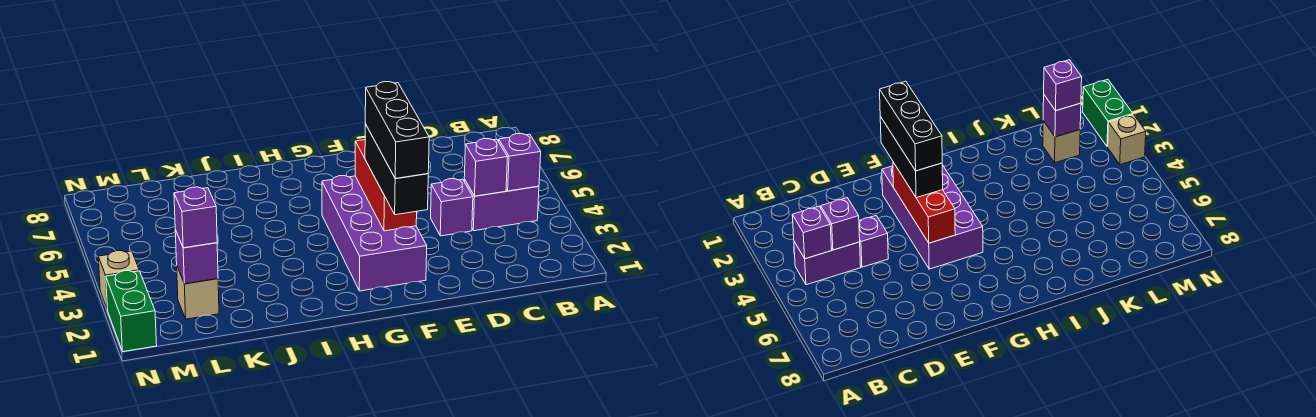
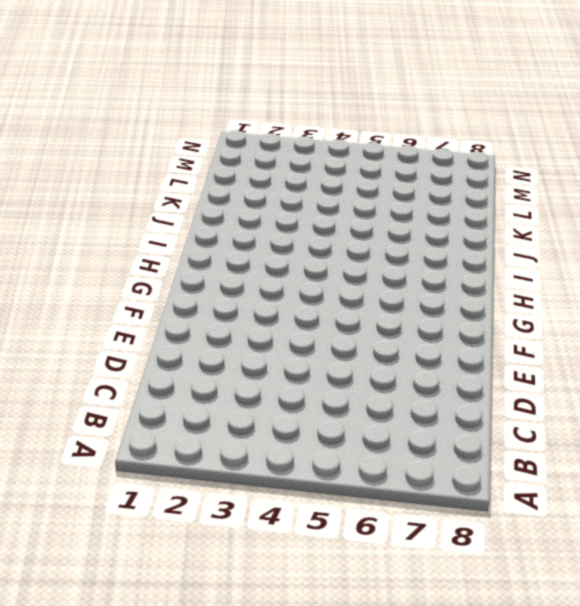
none -> purple 1x2 brick [464,179,539,231]
none -> purple 1x1 brick [431,179,473,236]
none -> purple 2x4 brick [322,176,427,291]

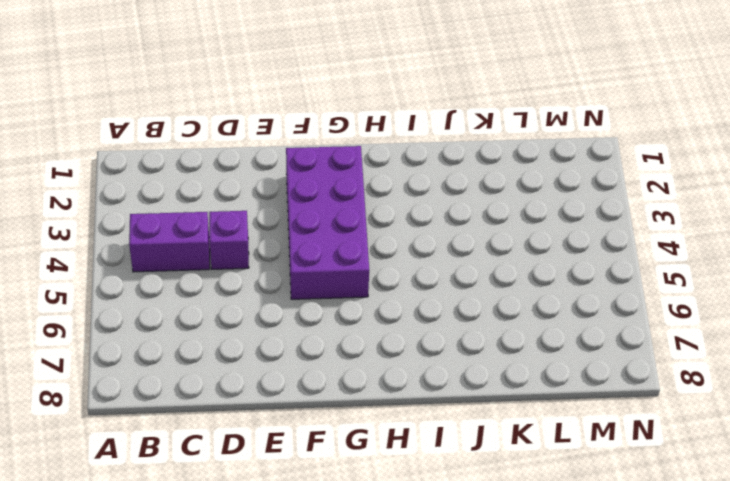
none -> tan 1x1 brick [177,267,219,319]
none -> green 1x2 brick [106,271,157,352]
none -> tan 1x1 brick [98,251,139,310]

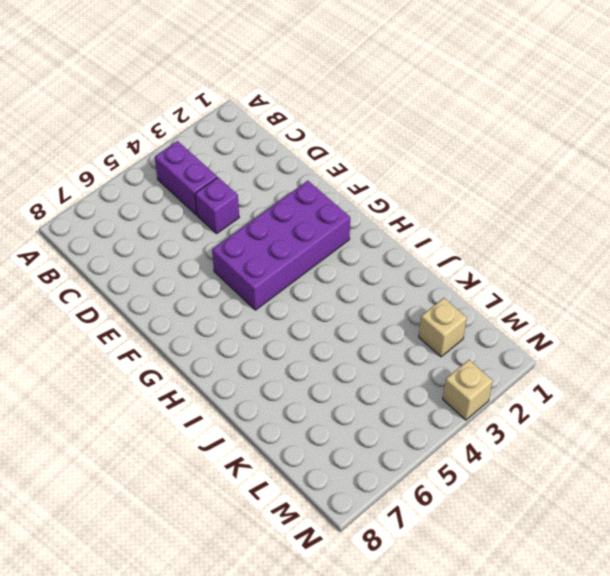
none -> green 1x2 brick [106,271,157,352]
none -> purple 1x1 brick [499,134,541,191]
none -> purple 1x1 brick [464,139,507,196]

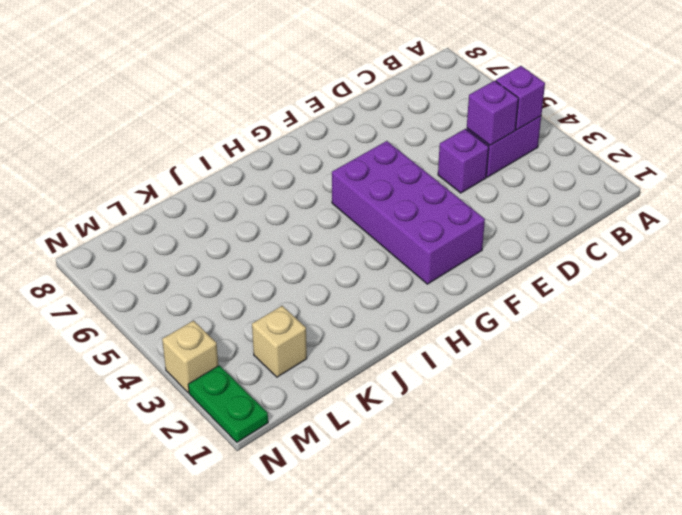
green 1x2 plate [188,365,268,442] -> green 1x2 brick [106,271,157,352]
none -> red 1x3 brick [355,140,417,231]
none -> purple 1x1 brick [175,230,218,284]
none -> black 1x3 brick [365,124,428,215]

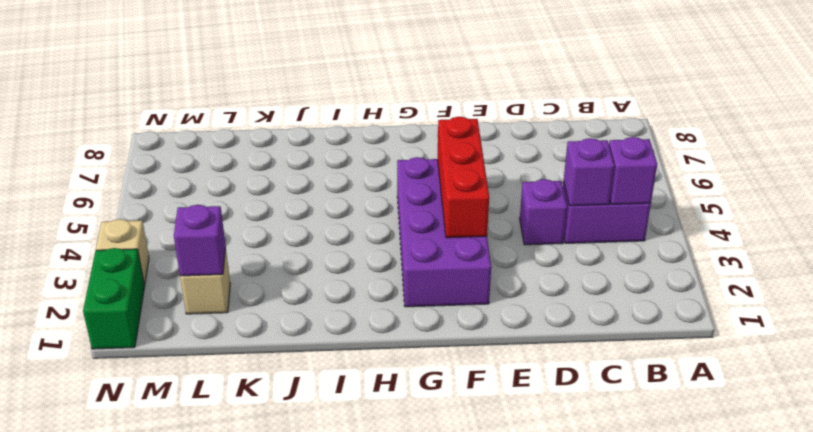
none -> black 1x3 brick [365,124,428,215]
none -> purple 1x1 brick [174,187,217,248]
none -> black 1x3 brick [365,82,429,178]

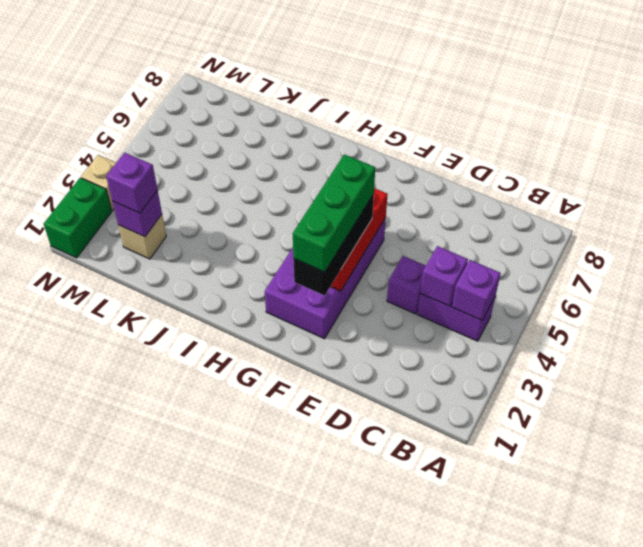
green 1x3 brick [293,154,375,272] -> black 1x3 brick [365,82,429,178]

